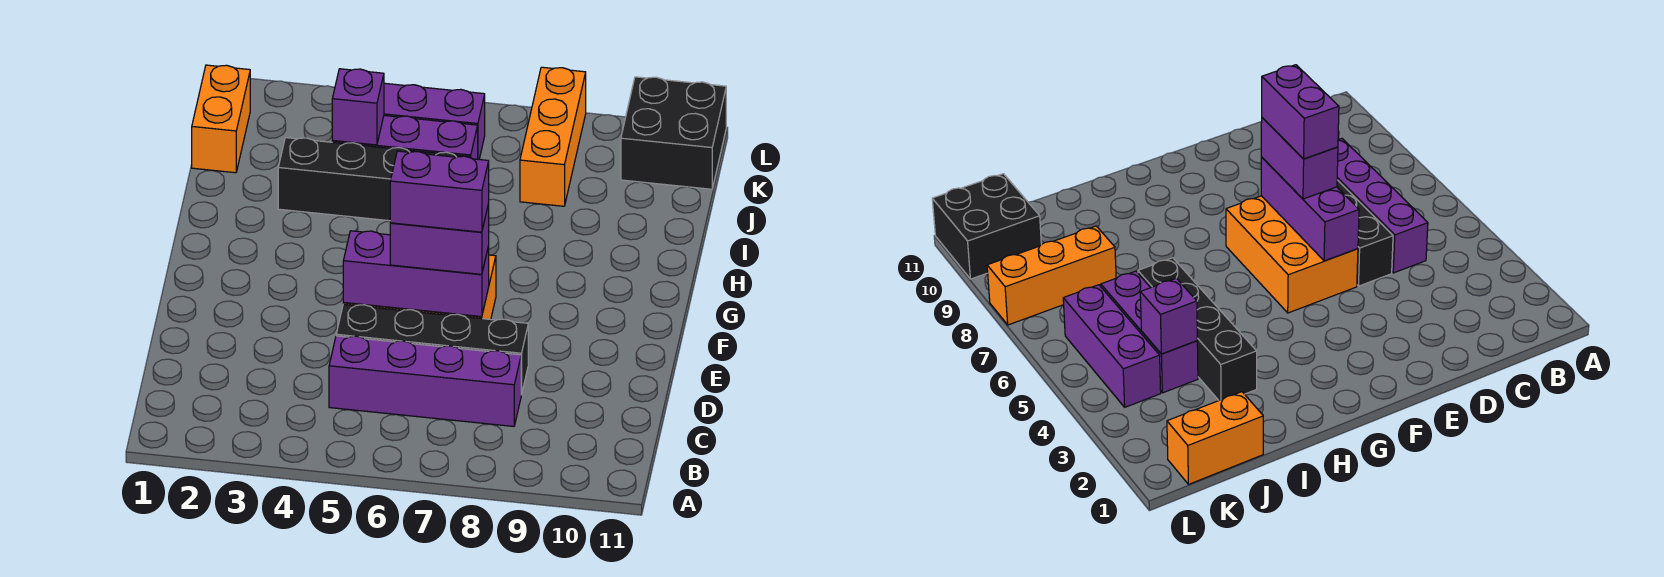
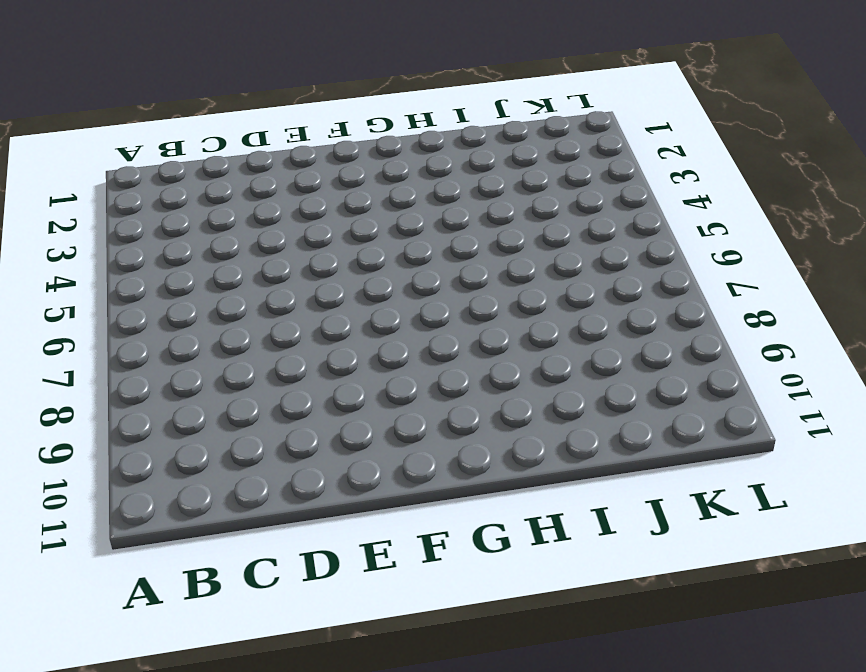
none -> purple 1x4 brick [329,336,521,426]
none -> black 1x4 brick [336,304,528,395]
none -> orange 2x3 brick [1226,196,1358,313]

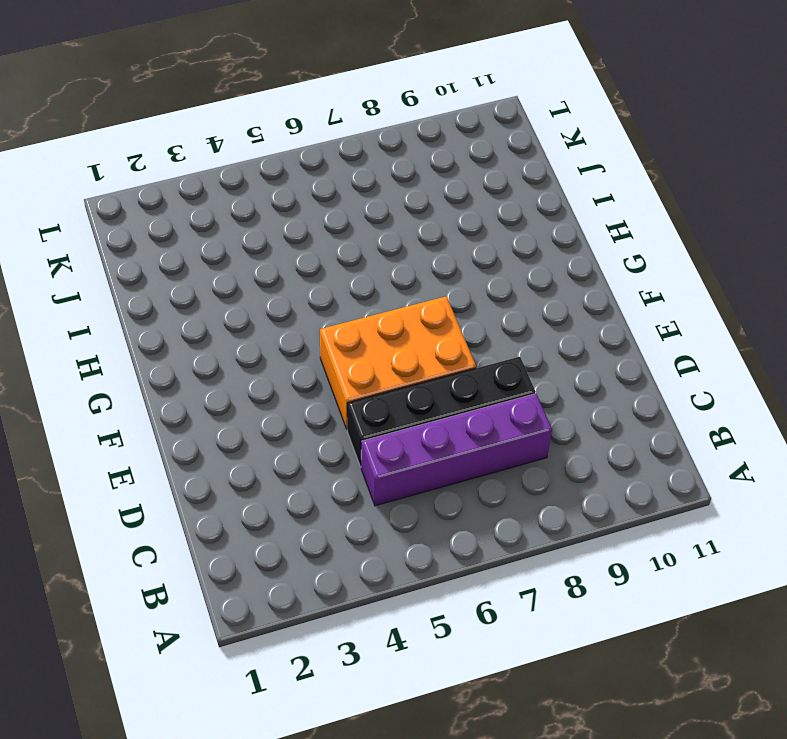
none -> black 1x4 brick [278,138,470,221]
none -> orange 1x2 brick [192,65,250,173]
none -> purple 1x3 brick [332,116,478,159]

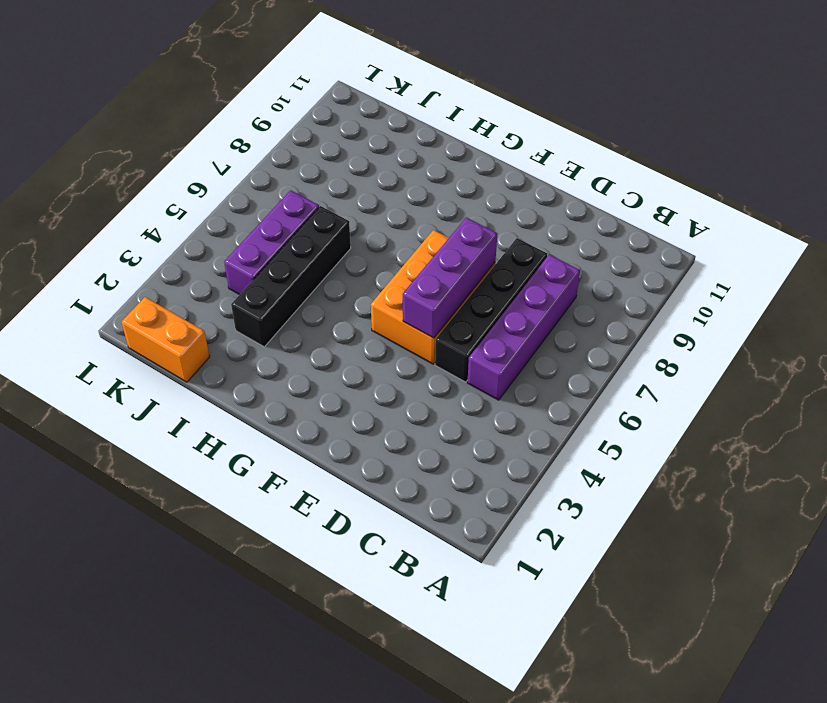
none -> orange 1x3 brick [520,67,586,206]
none -> purple 1x3 brick [384,83,485,159]
none -> black 2x2 brick [621,77,726,189]

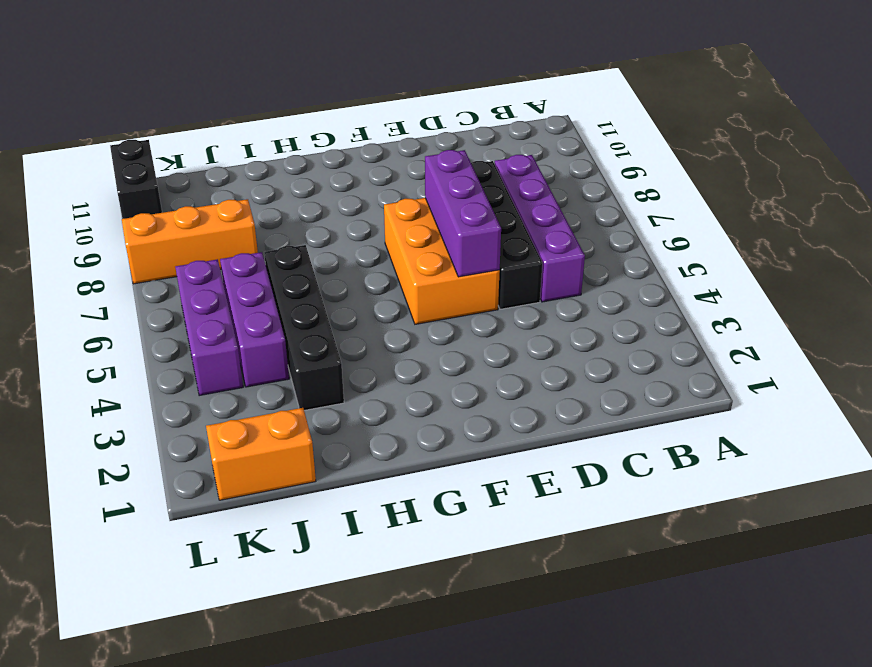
black 1x2 brick [110,140,162,219] -> black 2x2 brick [621,77,726,189]
none -> purple 1x1 brick [332,69,384,145]
none -> purple 1x2 brick [390,204,489,274]
none -> purple 1x2 brick [390,151,489,232]

